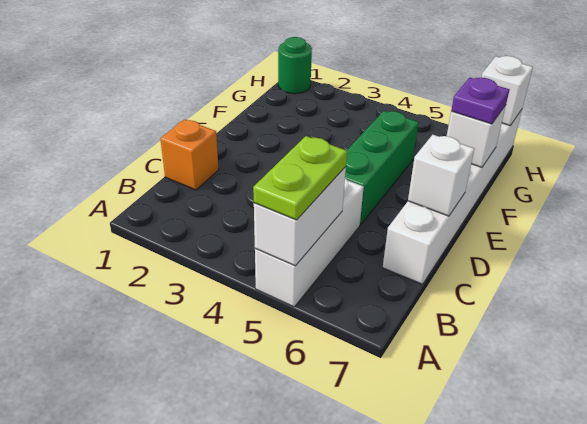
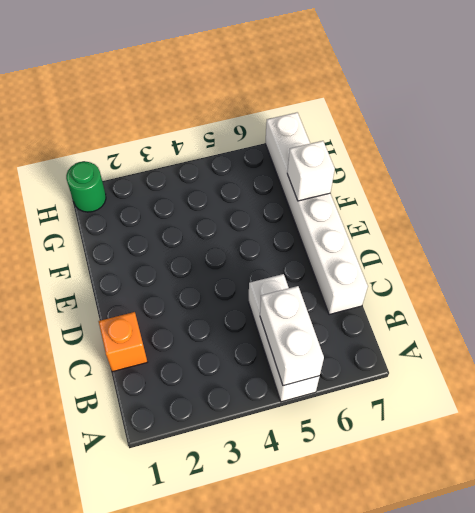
none -> green 1x3 brick [345,111,418,225]
none -> white 1x1 brick [408,135,474,216]

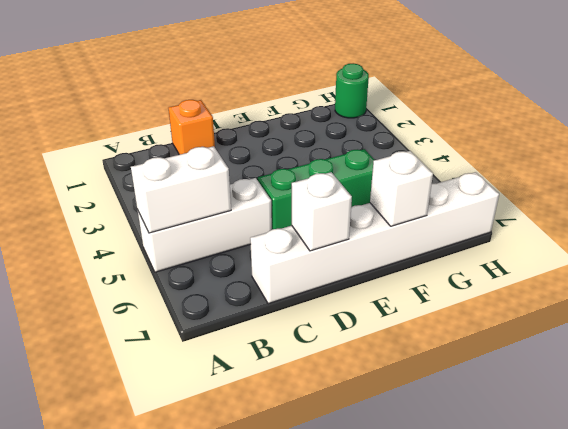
none -> white 1x1 brick [482,56,533,126]
none -> lime 1x2 plate [253,136,347,220]

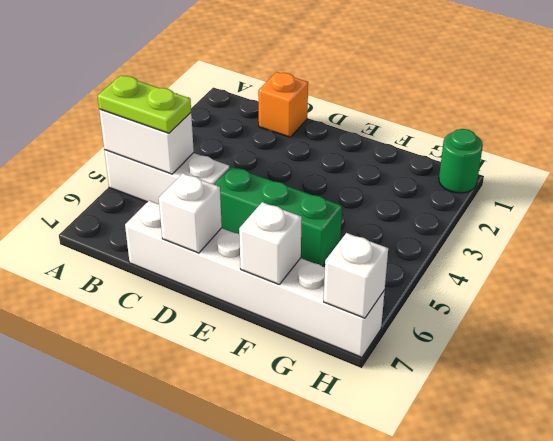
none -> purple 1x1 plate [451,77,510,124]

